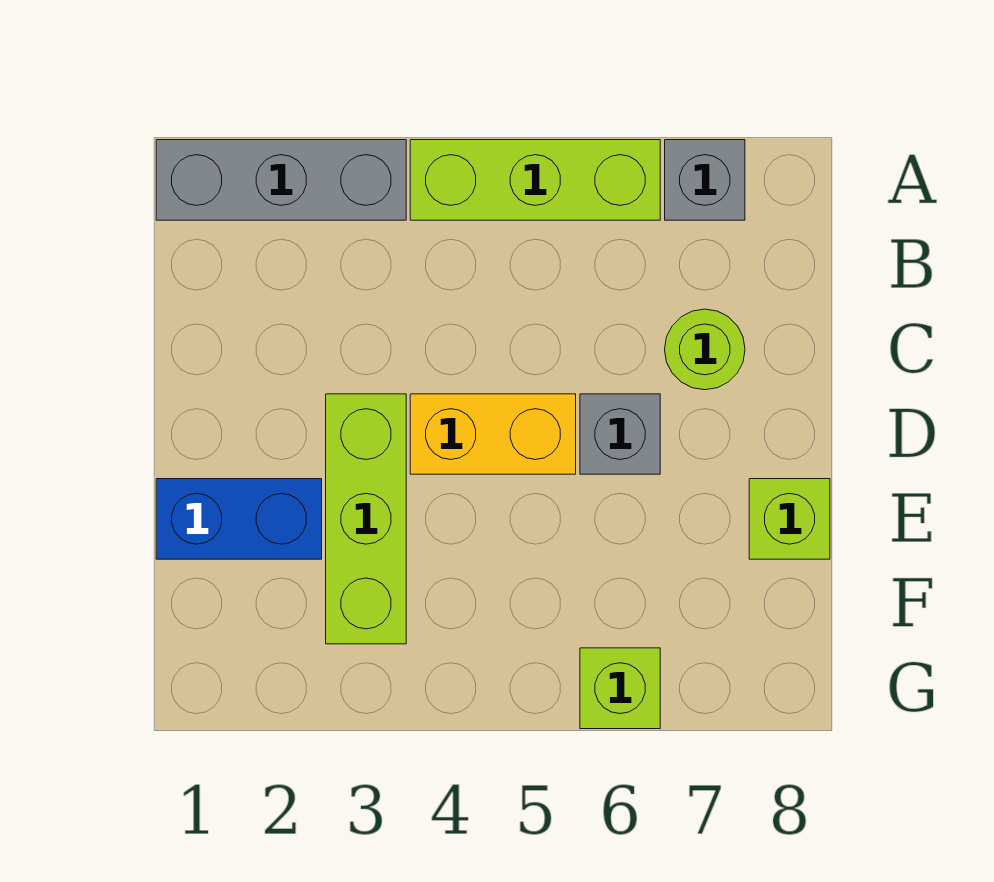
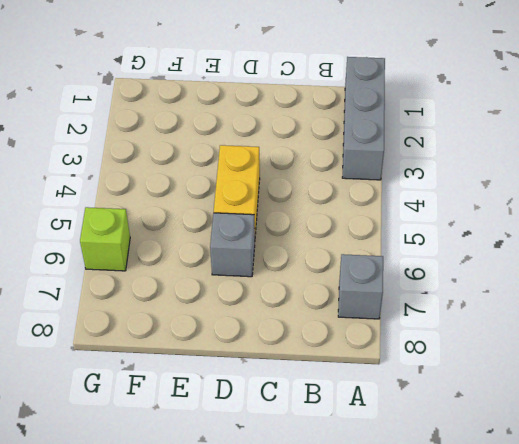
none -> lime 1x3 brick [410,140,660,220]
none -> lime 1x1 round brick [665,309,745,390]

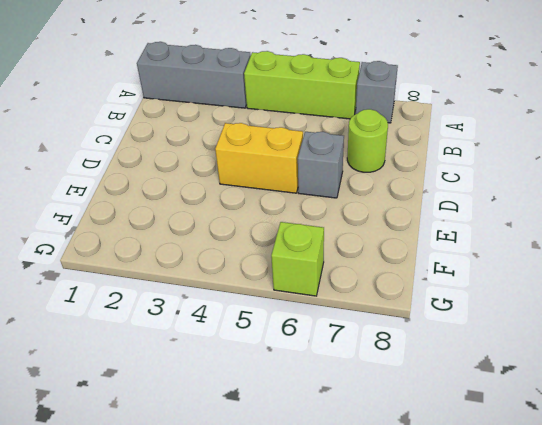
none -> lime 1x3 brick [326,394,406,644]
none -> blue 1x2 brick [156,479,322,559]

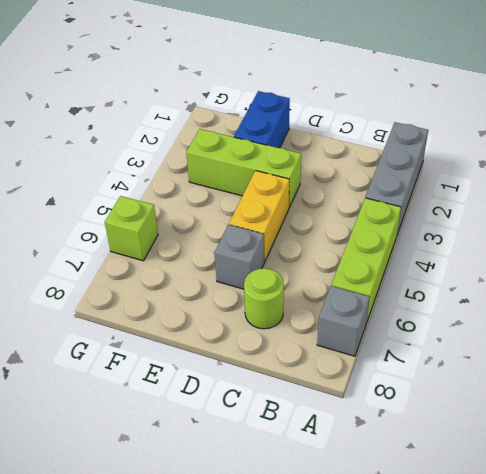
none -> lime 1x1 brick [749,479,830,559]

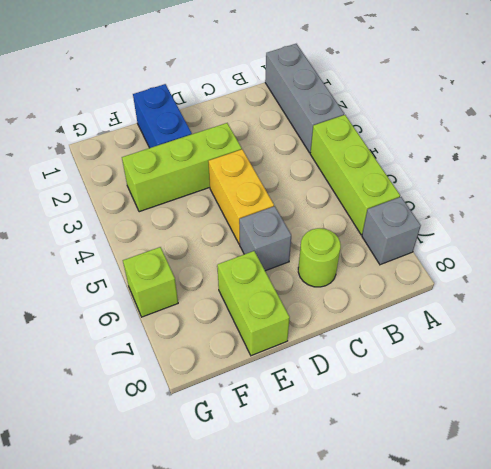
lime 1x2 brick [217,251,290,356] -> lime 1x1 brick [749,479,830,559]

